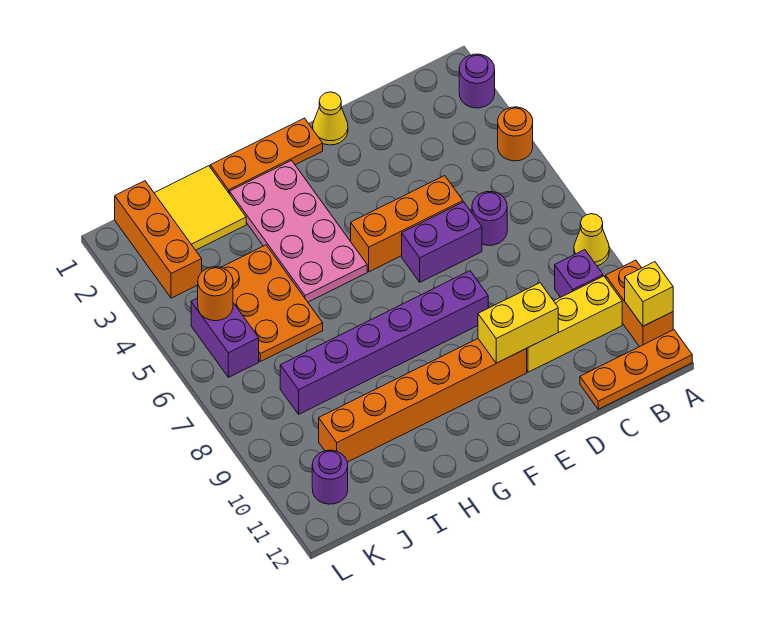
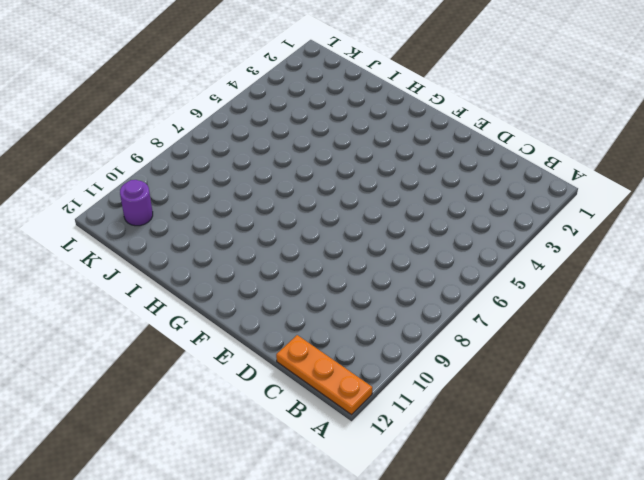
none -> purple 1x1 round brick [459,54,495,108]
none -> orange 1x1 round brick [498,107,533,161]
none -> yellow 1x1 cone [574,214,609,266]

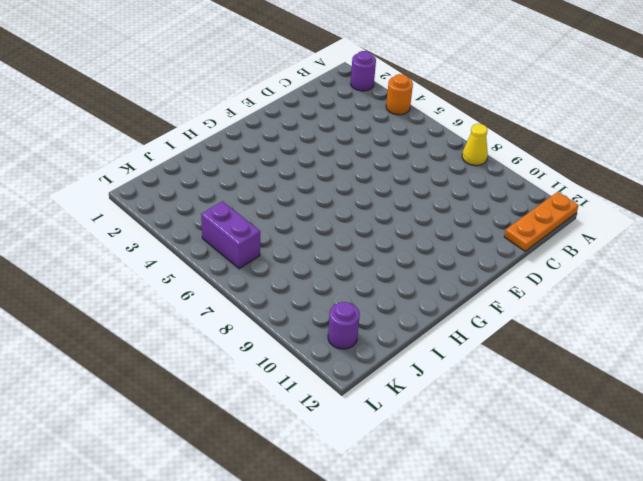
none -> orange 1x2 brick [606,260,673,347]
none -> purple 1x1 brick [555,250,603,297]
none -> yellow 1x3 brick [526,276,622,372]

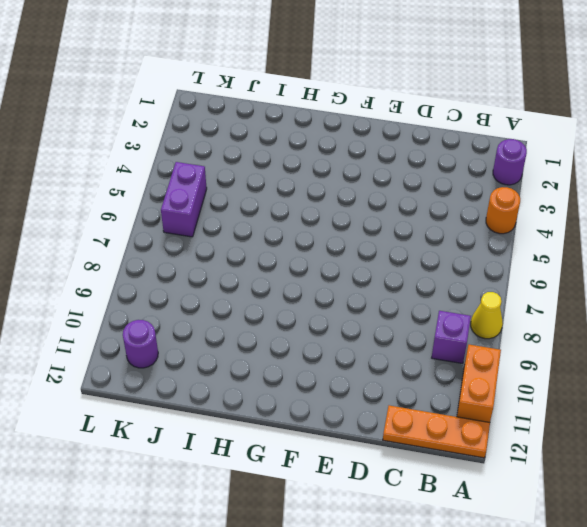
none -> yellow 1x3 brick [526,276,622,372]
none -> purple 1x1 round brick [472,192,507,245]
none -> orange 1x3 brick [351,176,463,272]

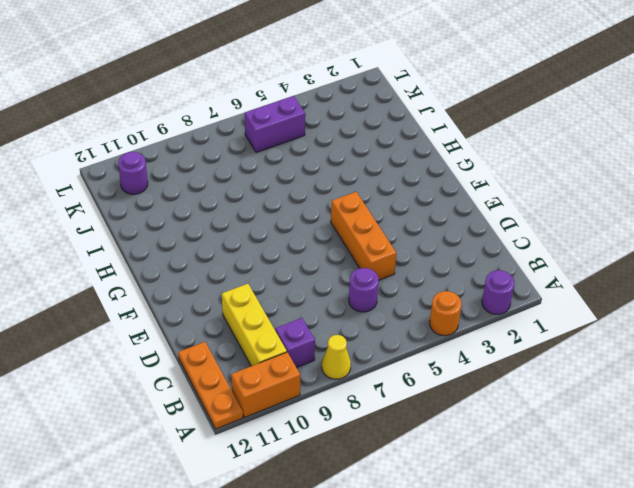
none -> purple 1x2 brick [402,202,482,282]
none -> yellow 1x1 cone [313,92,348,145]
none -> purple 1x6 brick [280,271,488,414]

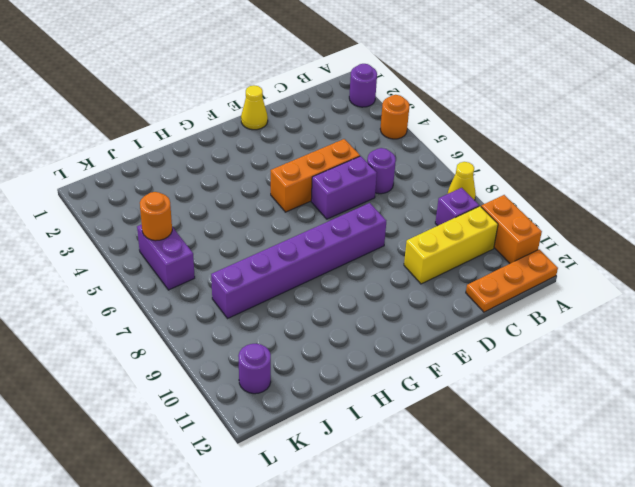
none -> orange 1x6 brick [319,339,527,462]
none -> orange 1x3 plate [210,118,323,194]
none -> pink 2x4 plate [230,160,367,302]

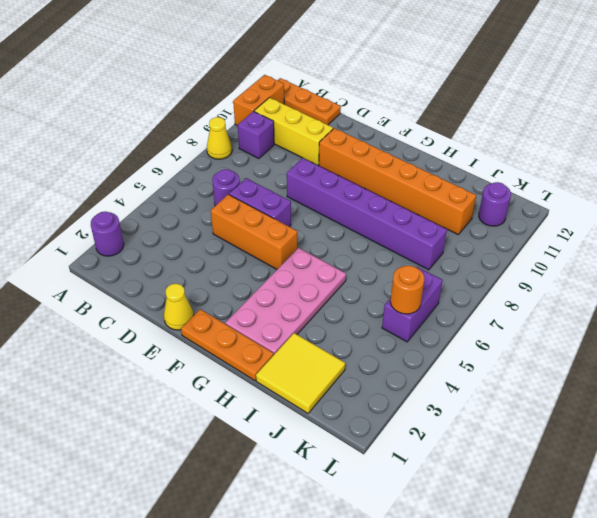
none -> orange 1x1 round brick [498,107,533,161]
none -> orange 2x3 plate [221,245,323,362]
none -> orange 1x3 brick [115,181,202,298]

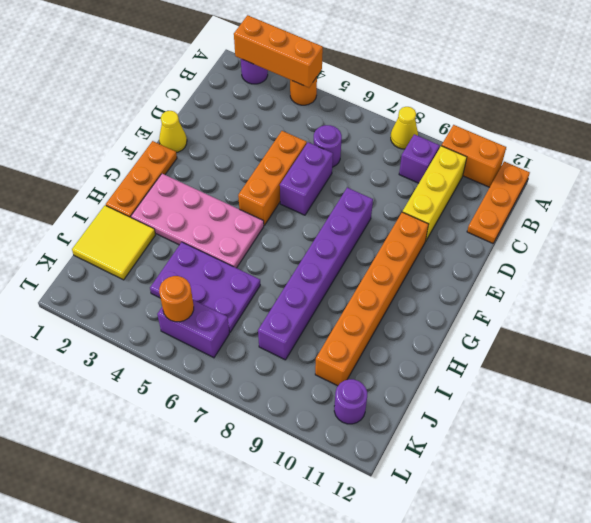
orange 1x3 brick [234,15,323,88] -> orange 1x3 brick moved to [115,181,202,298]
purple 2x3 plate [150,242,260,332] -> orange 2x3 plate [221,245,323,362]
none -> yellow 1x1 brick [625,262,673,326]
none -> yellow 1x2 brick [478,283,558,363]

